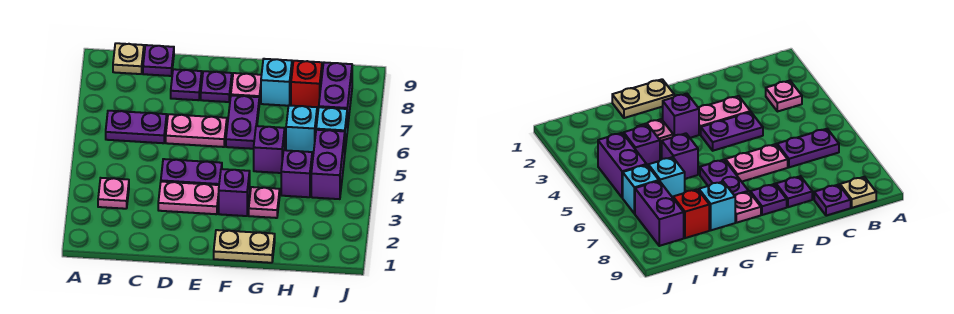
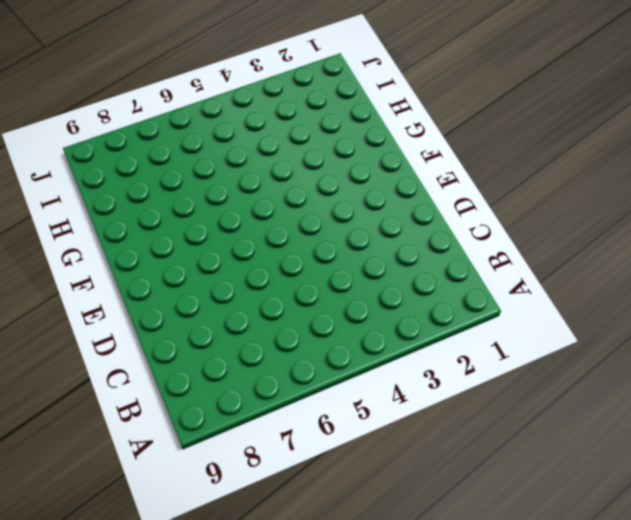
none -> pink 1x1 plate [98,178,129,209]
none -> purple 1x2 plate [106,111,167,143]
none -> tan 1x1 plate [113,43,144,74]

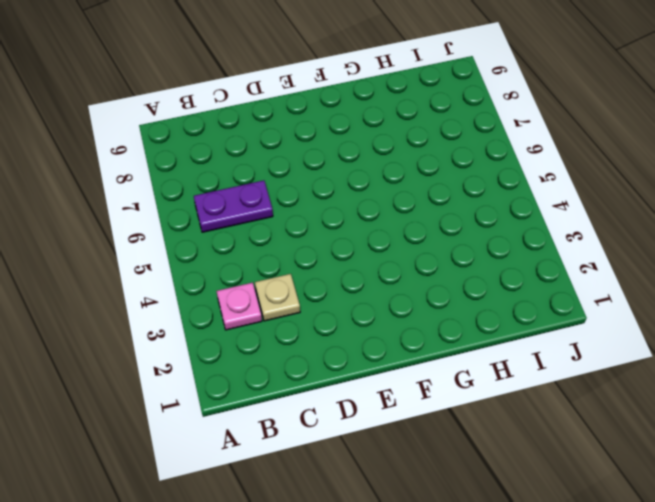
tan 1x1 plate [255,274,300,321] -> tan 1x1 plate moved to [113,43,144,74]
none -> purple 1x1 plate [143,45,174,76]
none -> pink 1x2 plate [158,182,219,214]
none -> purple 1x2 plate [161,159,222,185]

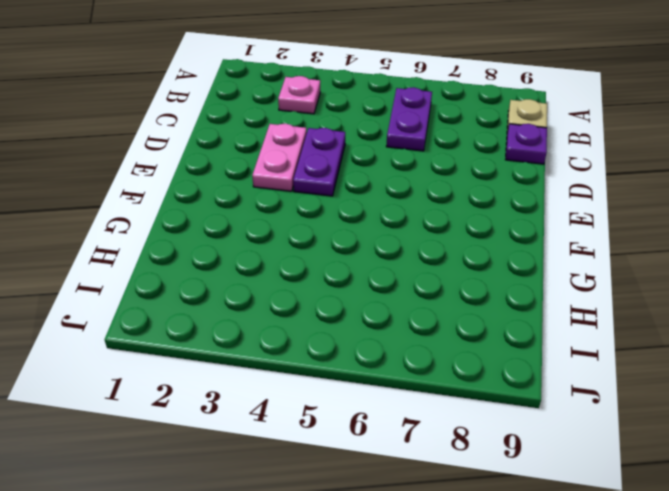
none -> pink 1x2 plate [166,114,227,147]
none -> purple 1x1 plate [171,69,202,100]
none -> purple 1x1 plate [201,71,232,102]

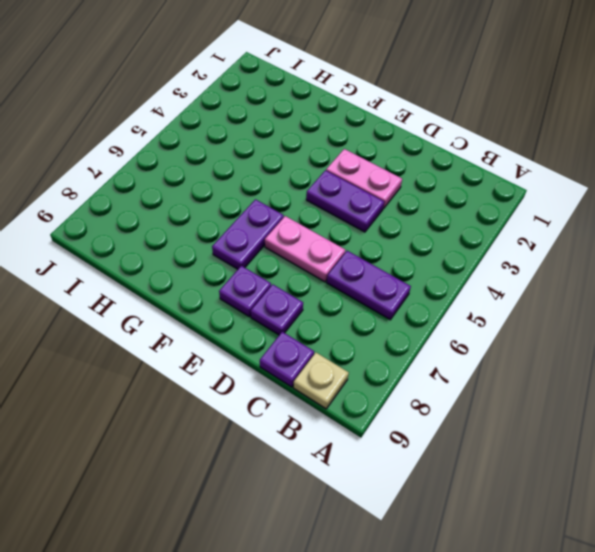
none -> pink 1x1 plate [98,178,129,209]
none -> tan 1x2 plate [214,230,275,263]
none -> purple 1x1 brick [219,169,250,216]

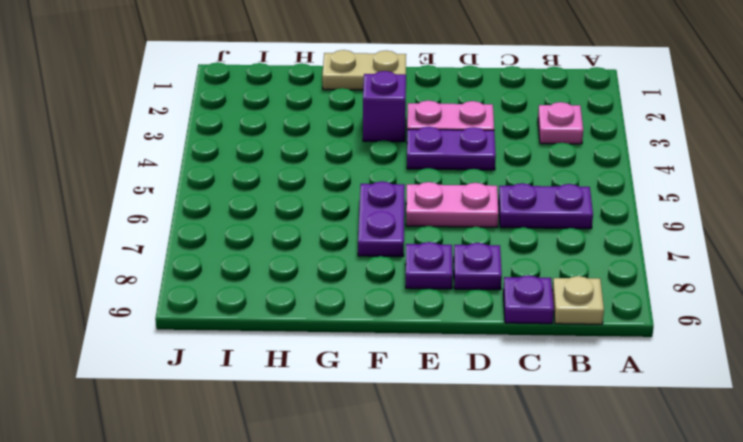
none -> pink 1x1 plate [231,73,261,104]
none -> pink 1x1 plate [249,187,280,218]
none -> purple 1x1 brick [254,126,285,173]

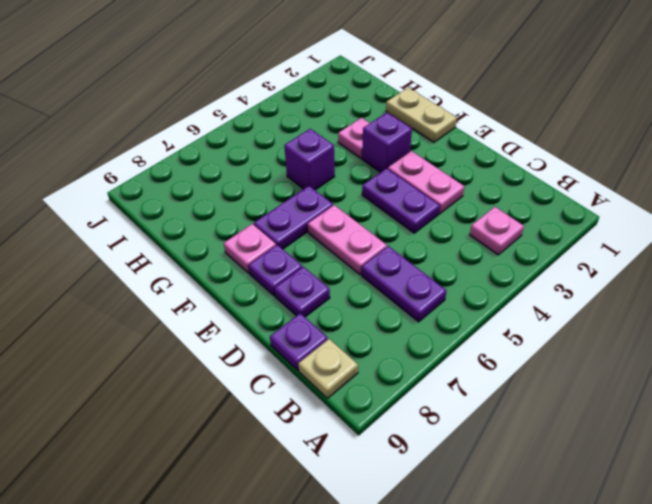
none -> cyan 1x1 brick [261,59,292,106]
none -> purple 1x1 brick [281,150,312,197]
none -> cyan 1x1 brick [286,105,317,152]

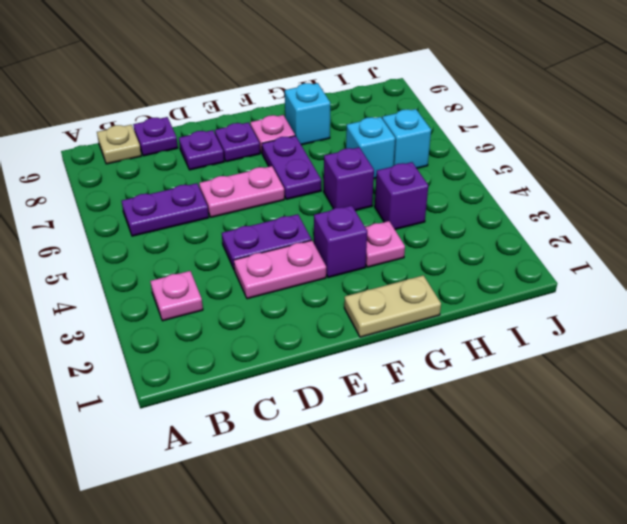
none -> red 1x1 brick [291,61,322,108]
none -> purple 1x2 brick [311,130,345,199]
none -> purple 1x2 brick [319,62,352,131]

